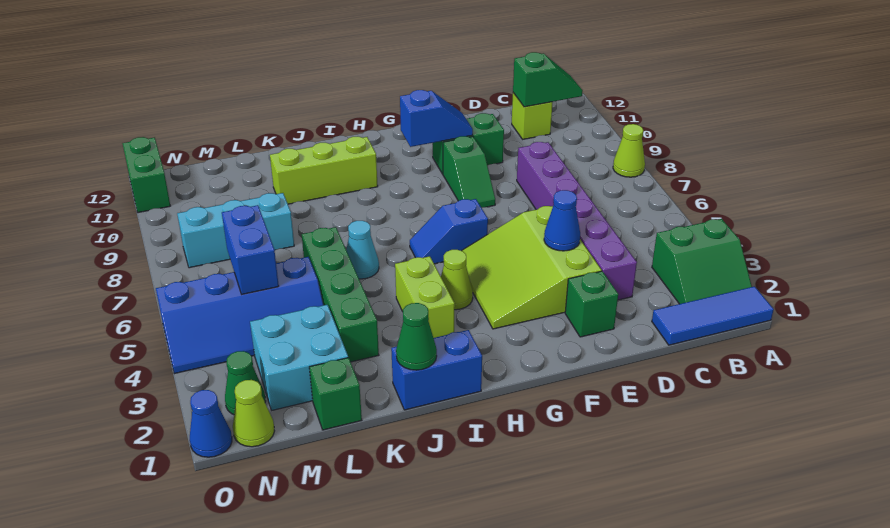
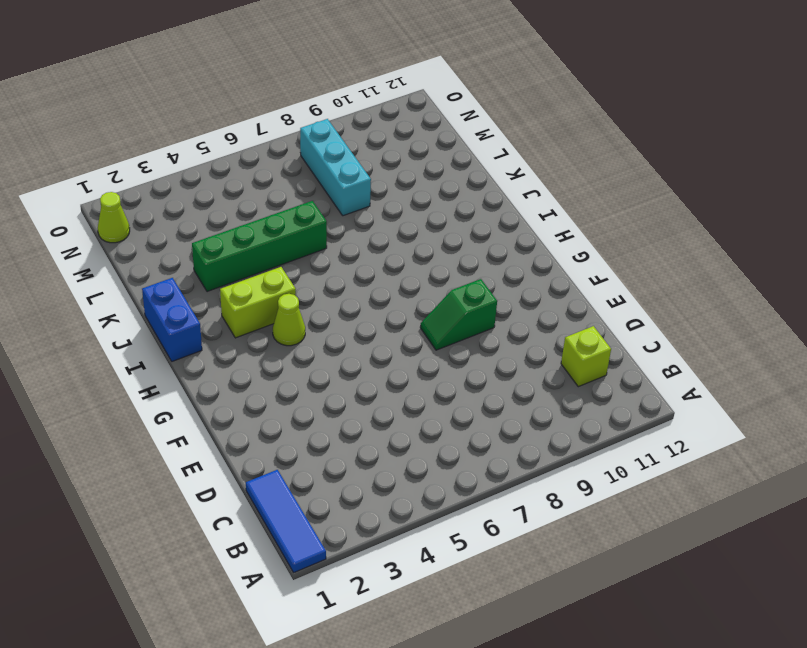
none -> green 2x2 slope [652,219,752,304]
none -> lime 1x1 cone [613,124,645,177]
none -> purple 1x6 brick [517,142,637,300]

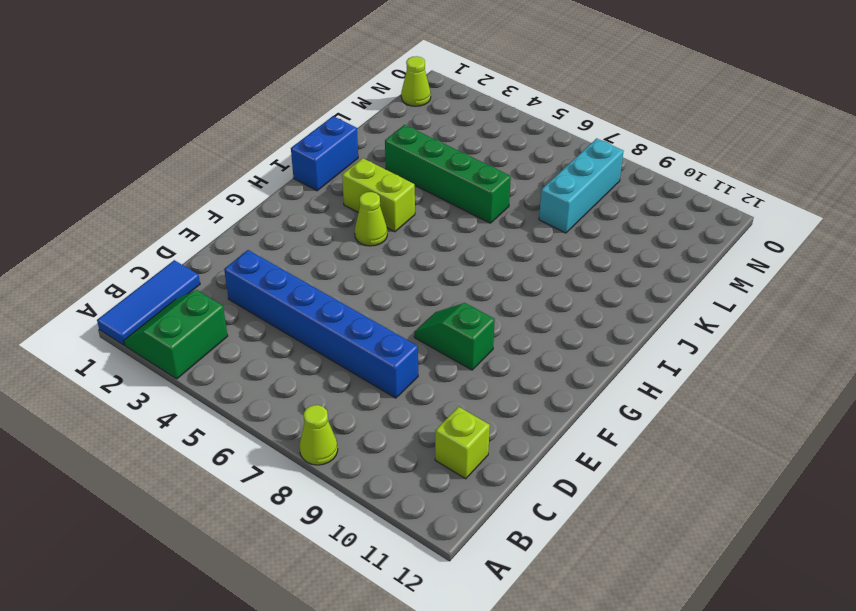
blue 1x6 brick [224,250,418,398] -> purple 1x6 brick [517,142,637,300]
none -> green 1x1 brick [565,271,618,337]
none -> lime 3x3 slope [462,206,602,329]
none -> green 1x2 brick [433,113,504,174]

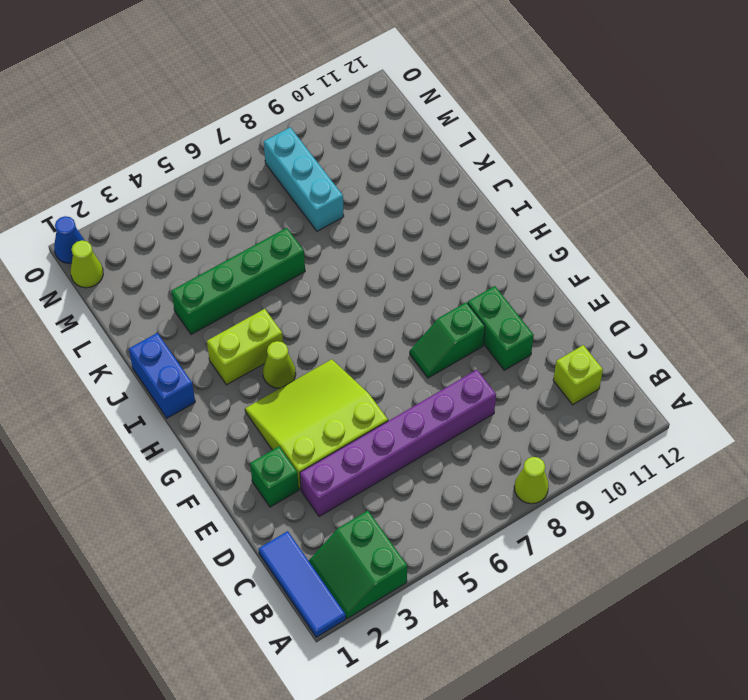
none -> blue 1x2 slope [410,199,488,264]
none -> lime 1x3 brick [270,137,378,204]
none -> cyan 1x1 cone [346,221,379,279]

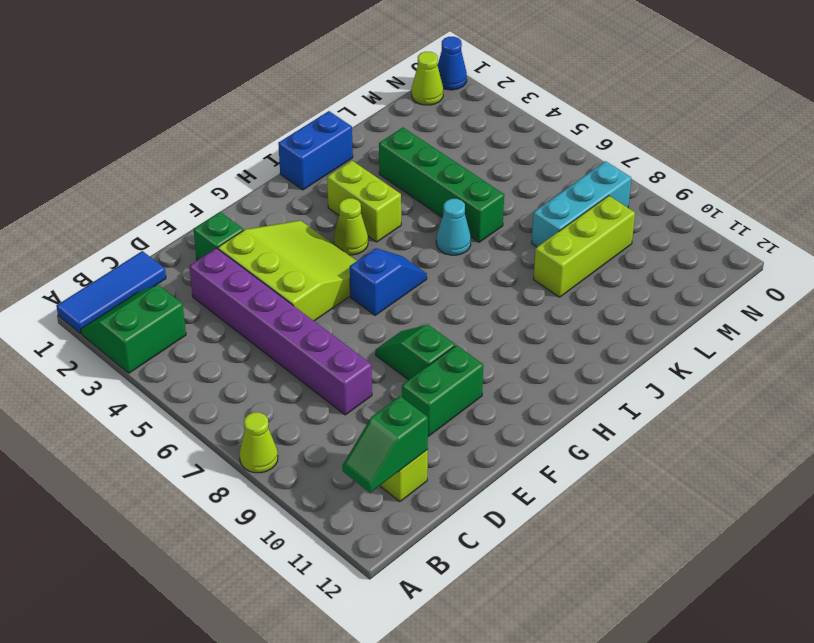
lime 1x3 brick [534,196,635,297] -> lime 1x3 brick moved to [270,137,378,204]
none -> green 1x1 brick [309,358,362,430]
none -> cyan 2x2 brick [250,305,348,410]
none -> blue 2x4 slope [156,257,323,374]

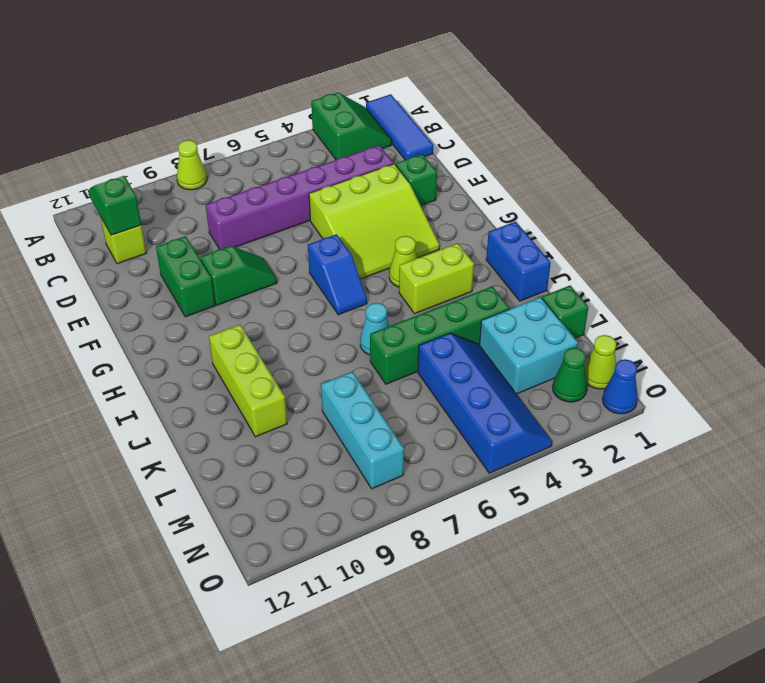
none -> green 1x2 brick [122,137,170,213]
none -> blue 1x1 cone [544,190,580,251]
none -> blue 1x2 slope [400,90,473,147]

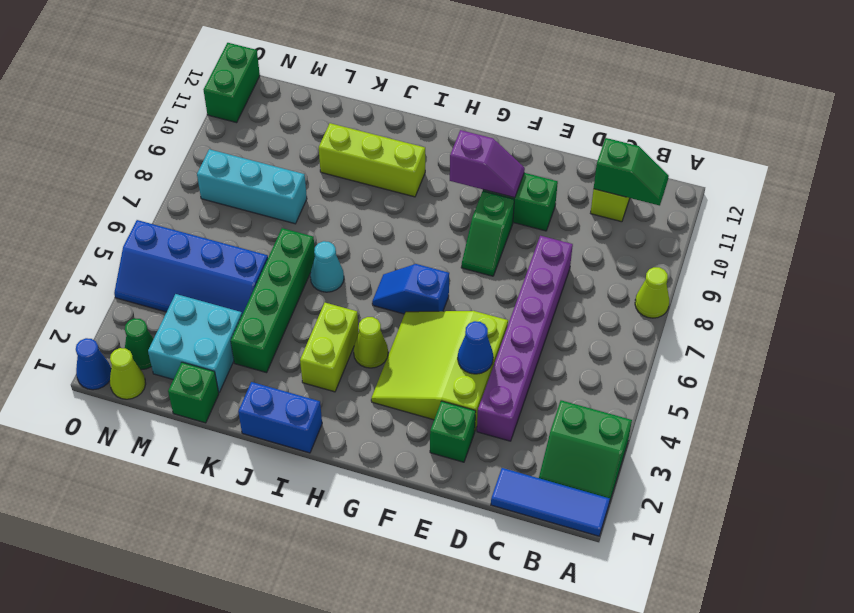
purple 1x2 slope [450,130,525,198] -> blue 1x2 slope [400,90,473,147]
none -> green 1x1 cone [396,303,437,370]
none -> blue 1x2 brick [222,205,279,294]

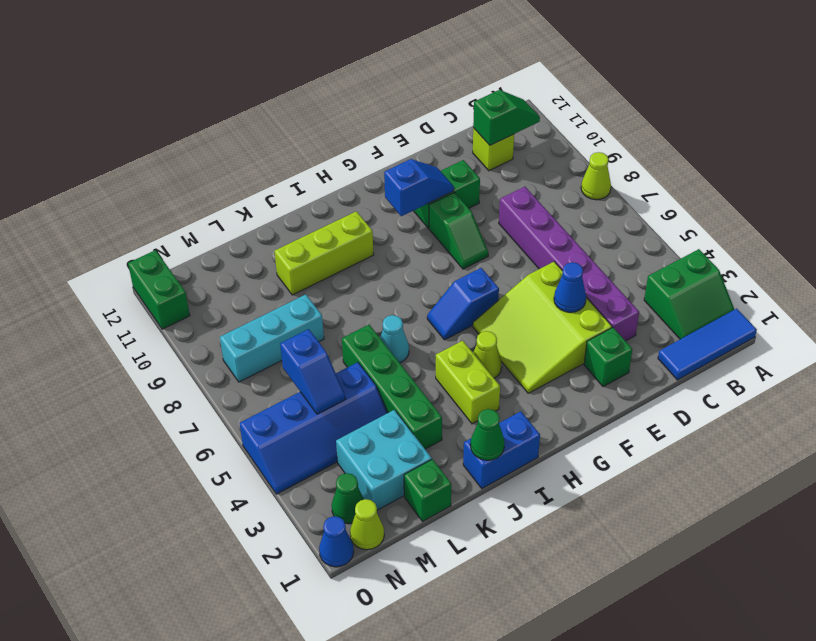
blue 1x2 slope [280,329,346,414] -> blue 1x2 brick [222,205,279,294]

